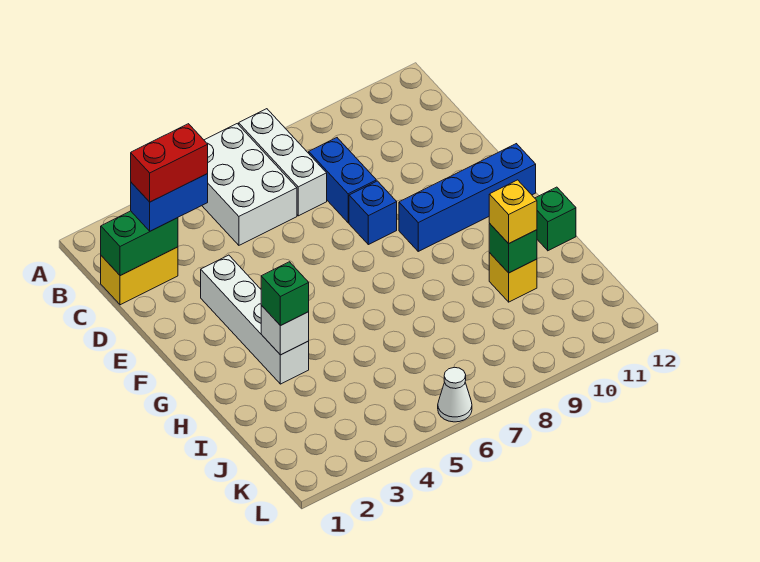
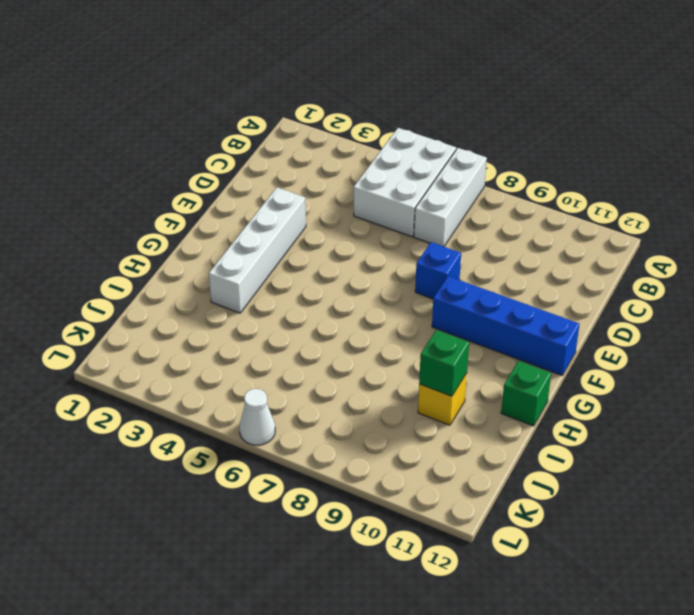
none -> yellow 1x2 brick [101,247,178,305]
none -> blue 1x2 brick [309,138,376,223]
none -> green 1x2 brick [101,211,178,276]

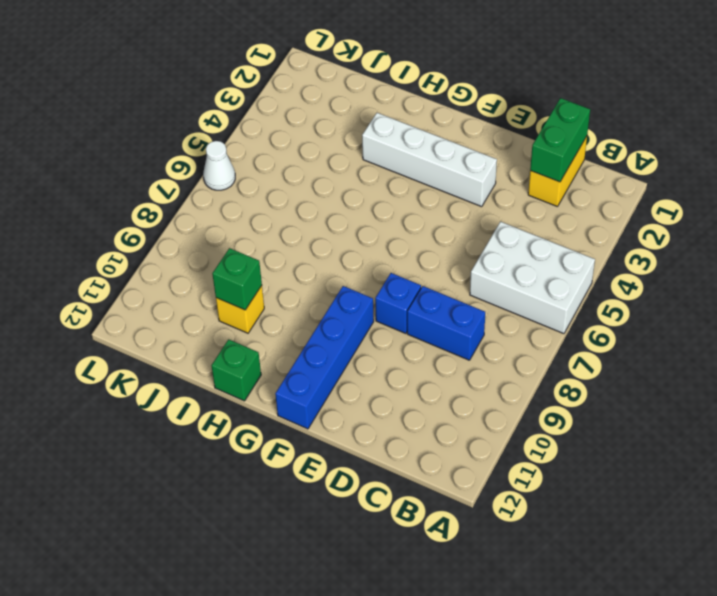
none -> white 1x3 brick [239,109,327,216]
none -> white 1x1 brick [261,305,309,355]
none -> blue 1x2 brick [131,174,208,231]

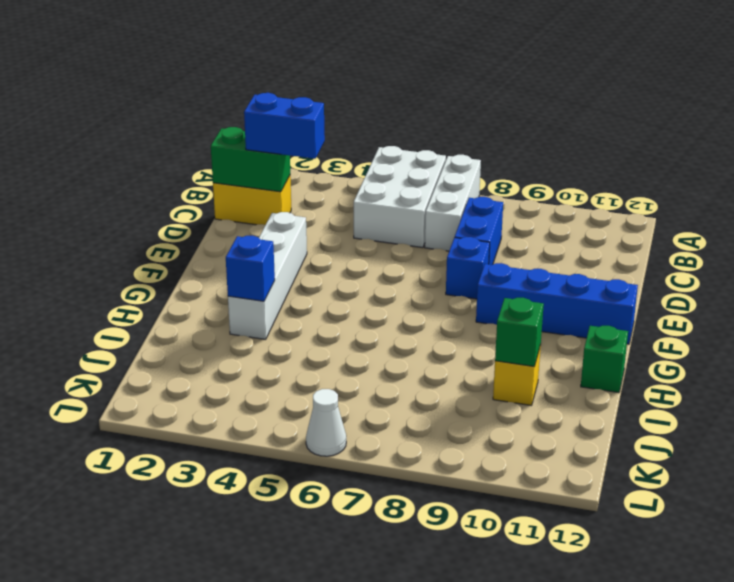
blue 1x1 brick [226,236,275,301] -> white 1x1 brick [261,305,309,355]
none -> green 1x1 brick [261,262,309,326]
none -> yellow 1x1 brick [489,180,537,244]
none -> red 1x2 brick [131,124,208,202]

